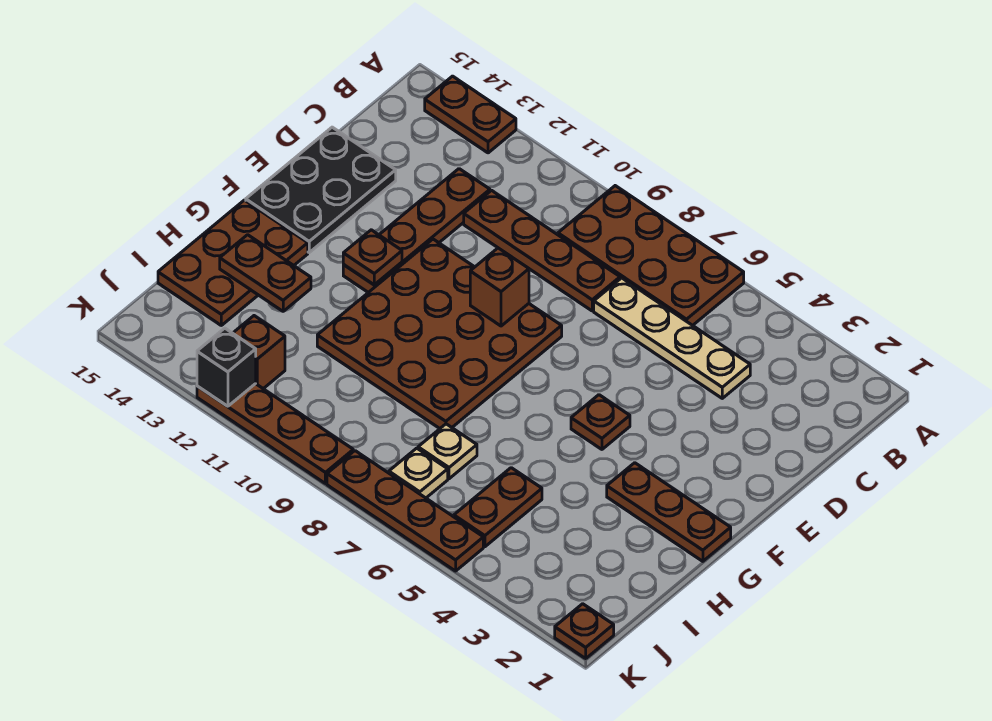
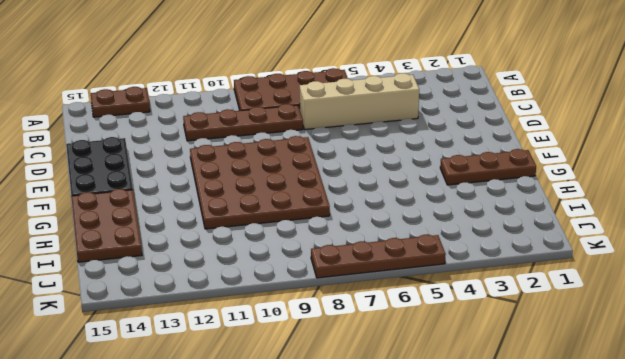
tan 1x4 brick [300,73,419,129] -> tan 1x4 plate [594,278,750,398]
none -> brown 1x4 plate [343,169,490,292]
none -> brown 1x1 plate [571,395,630,449]
none -> brown 1x2 plate [454,468,542,547]

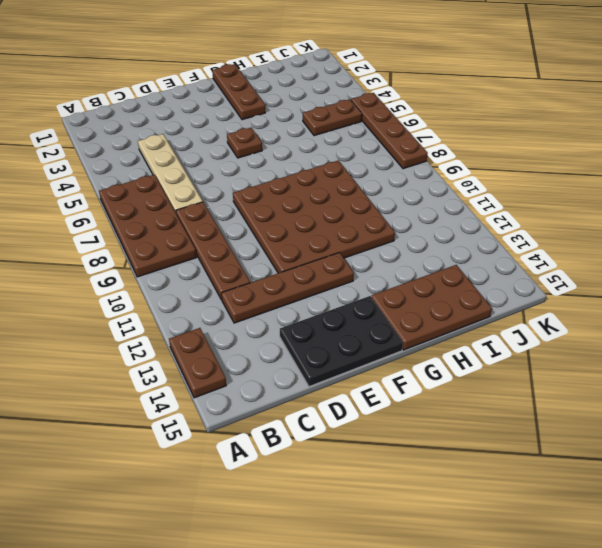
none -> tan 1x1 plate [418,424,477,479]
none -> tan 1x1 plate [389,448,448,498]
none -> brown 1x1 brick [233,316,285,389]

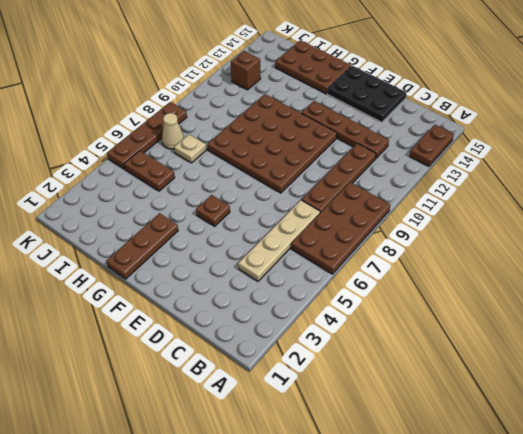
tan 1x1 cone [162,113,184,149] -> tan 1x1 plate [389,448,448,498]
none -> brown 1x1 plate [555,604,614,658]
none -> brown 1x4 plate [197,384,353,484]
none -> brown 1x1 brick [470,248,529,326]

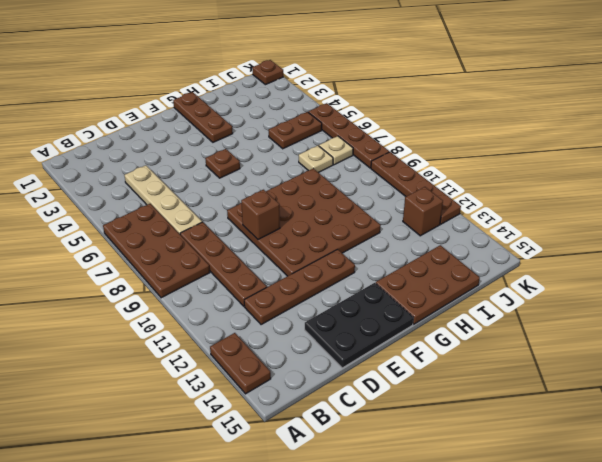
none -> brown 1x1 plate [343,230,402,285]
none -> brown 1x2 plate [220,235,311,311]
none -> black 1x1 brick [197,328,256,406]

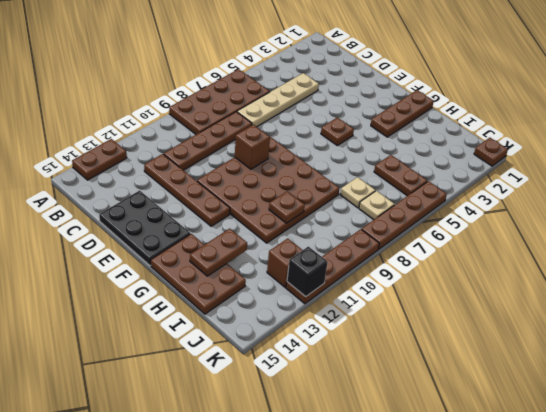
brown 1x1 plate [269,191,305,223] -> brown 1x1 plate moved to [343,230,402,285]

